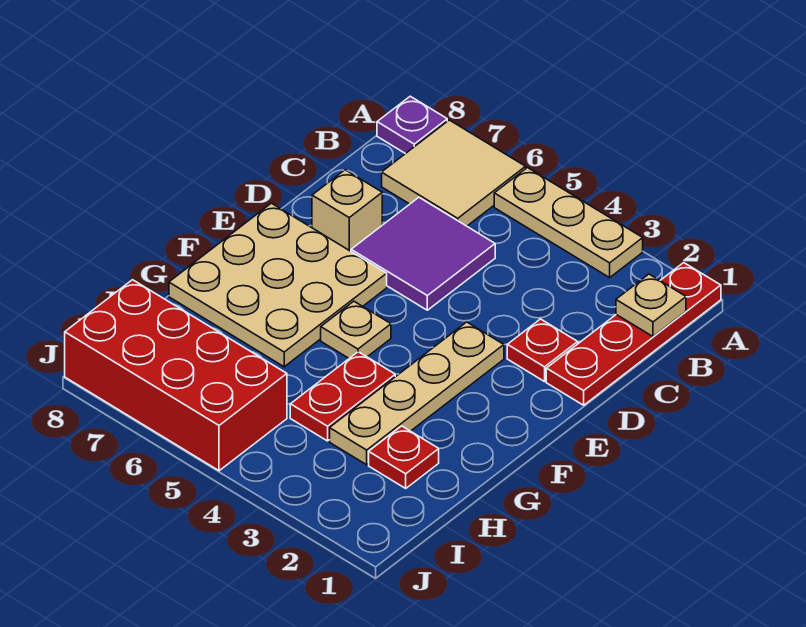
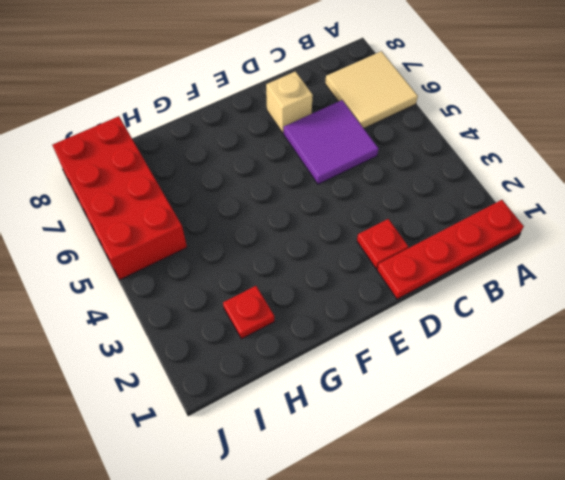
none -> tan 1x3 plate [494,168,643,278]
none -> purple 1x1 plate [377,96,447,154]
none -> tan 1x4 plate [330,322,504,465]

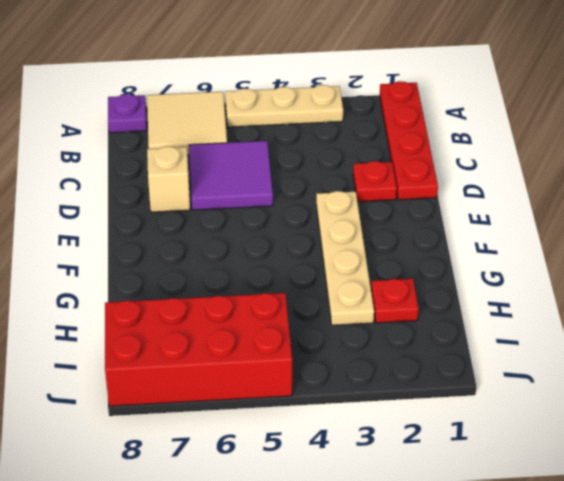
none -> tan 3x3 plate [169,203,387,367]
none -> tan 1x1 plate [321,301,391,358]
none -> red 1x2 plate [290,352,395,441]

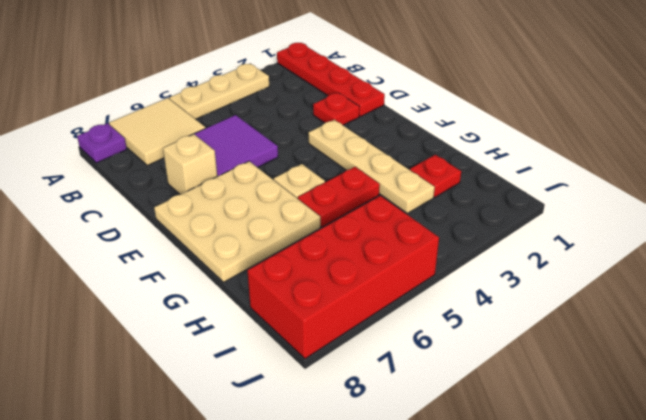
red 1x2 plate [298,167,380,227] -> red 1x2 plate turned to [290,352,395,441]
none -> tan 1x1 plate [616,274,686,337]

